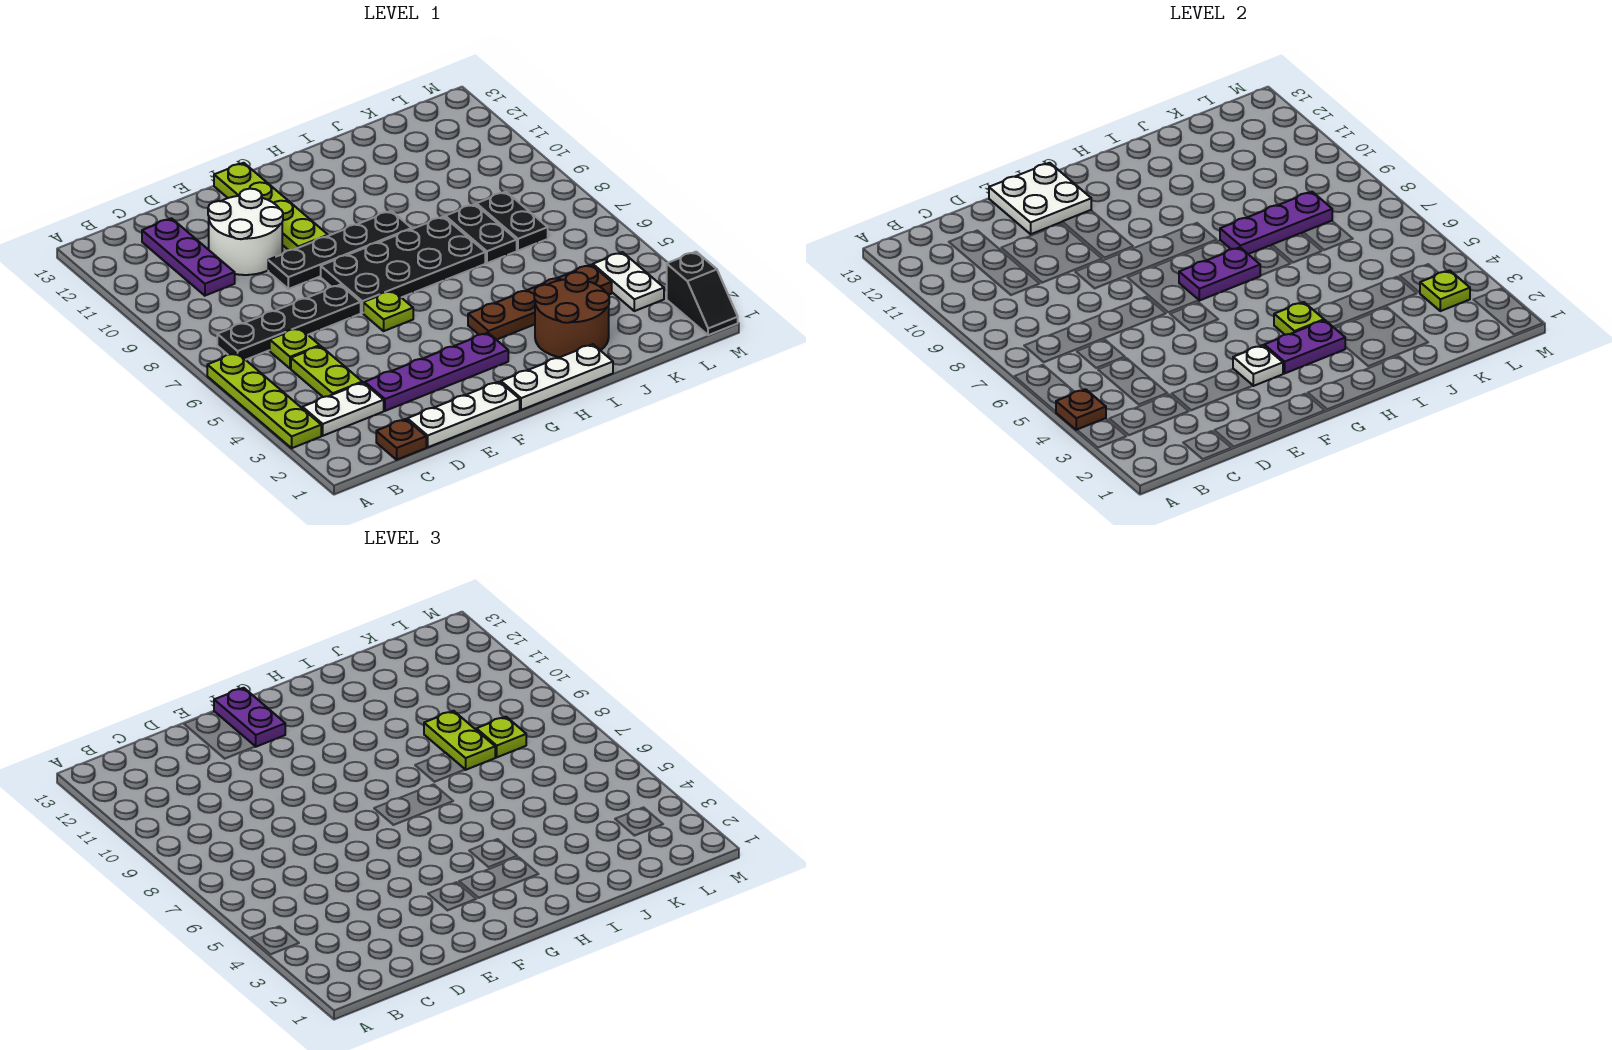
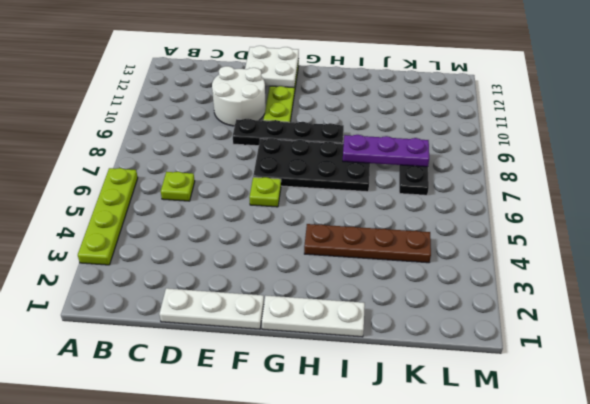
none -> white 1x2 plate [302,383,384,436]
none -> black 1x4 plate [217,285,361,360]
none -> brown 1x1 plate [376,419,426,460]
none -> lime 1x2 plate [291,346,362,397]

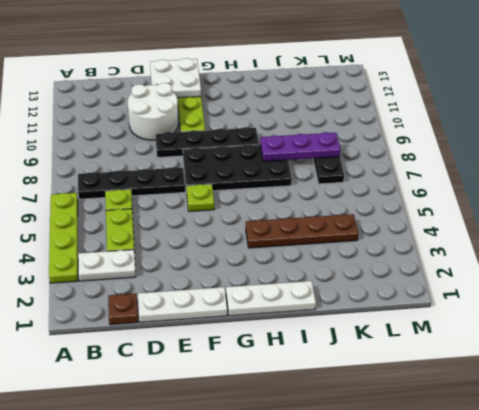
none -> purple 1x3 plate [142,218,235,296]
none -> purple 1x4 plate [365,333,508,411]
none -> brown 2x2 round brick [534,272,609,357]
none -> black 1x2 plate [445,204,517,263]

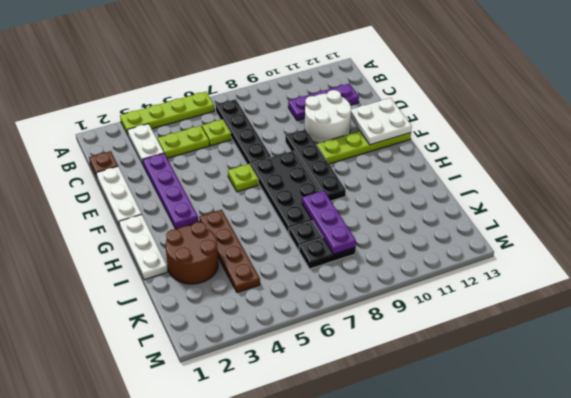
none -> white 1x2 plate [593,252,664,311]
none -> black 1x2 slope [667,252,738,335]
none -> brown 1x1 plate [1056,389,1106,430]
none -> white 1x1 plate [1233,345,1283,386]

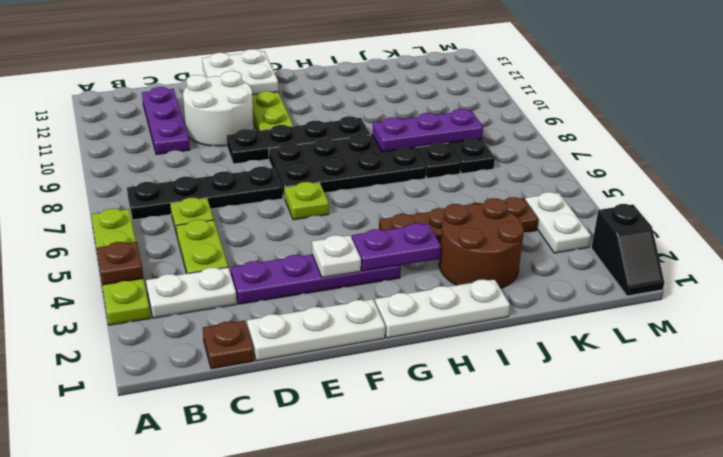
none -> purple 1x2 plate [1179,247,1260,301]
none -> lime 1x1 plate [1274,302,1324,335]
none -> lime 1x1 plate [1420,270,1470,311]
none -> purple 1x2 plate [214,688,285,747]

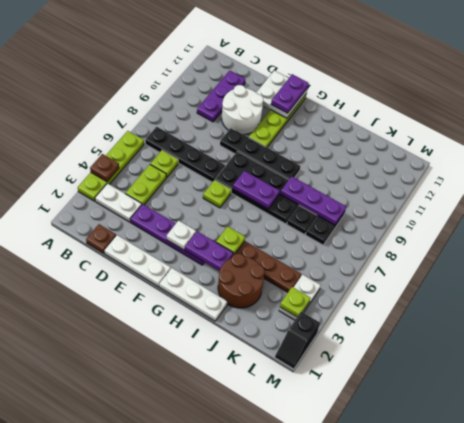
none -> lime 1x2 plate [424,711,496,770]
none -> lime 1x1 plate [476,717,526,757]

